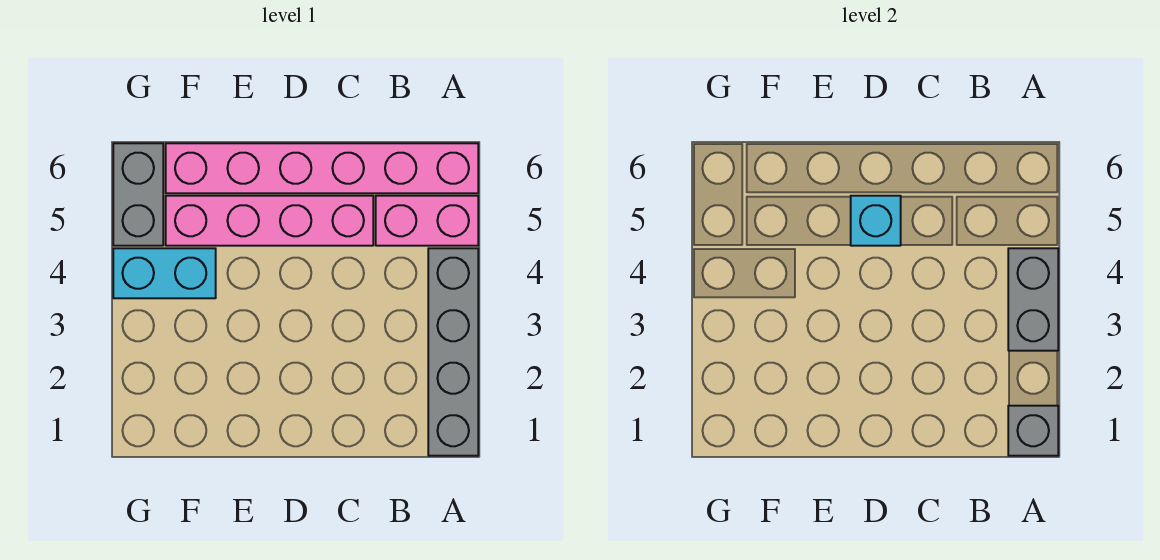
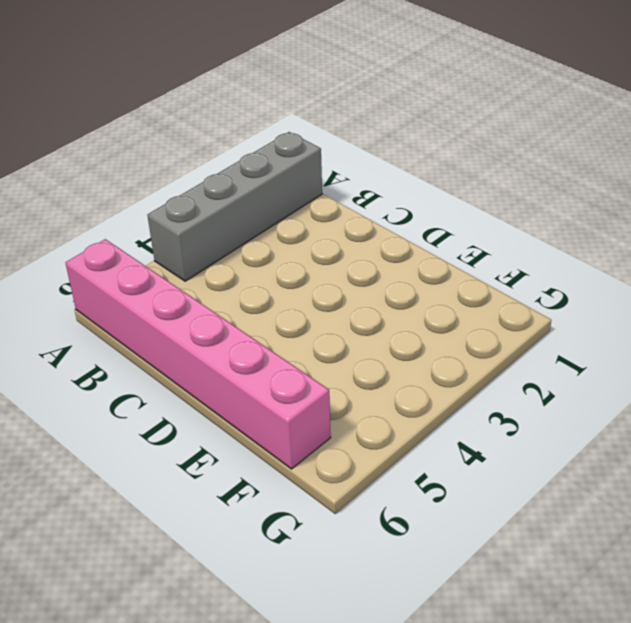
none -> pink 1x2 brick [376,196,478,246]
none -> pink 1x4 brick [166,196,373,246]

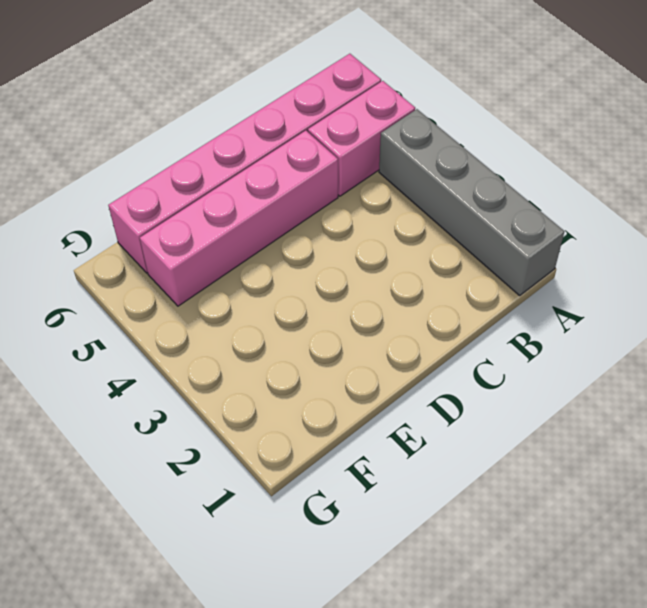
none -> cyan 1x2 brick [113,248,216,298]
none -> grey 1x2 brick [113,143,163,246]

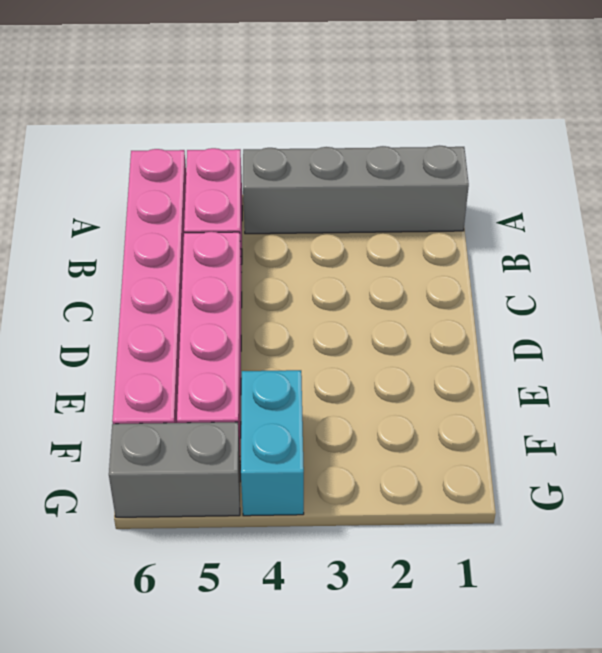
none -> grey 1x1 brick [1008,406,1058,456]
none -> grey 1x2 brick [1008,248,1058,351]

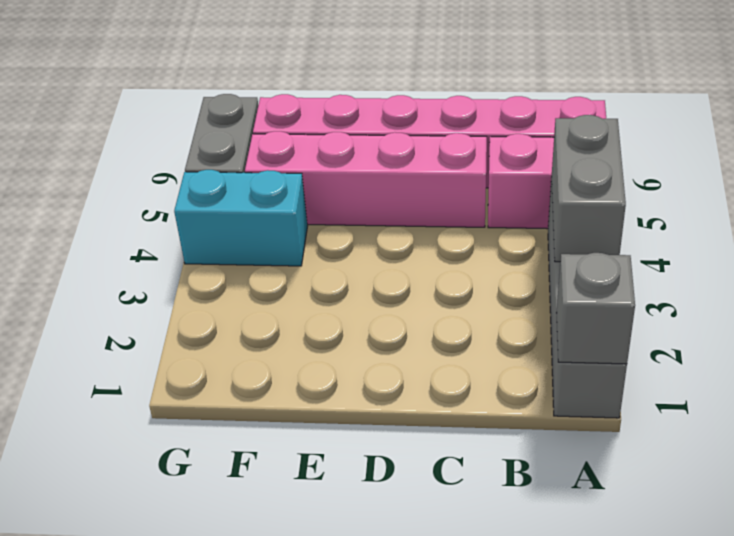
none -> cyan 1x1 brick [851,196,901,246]

